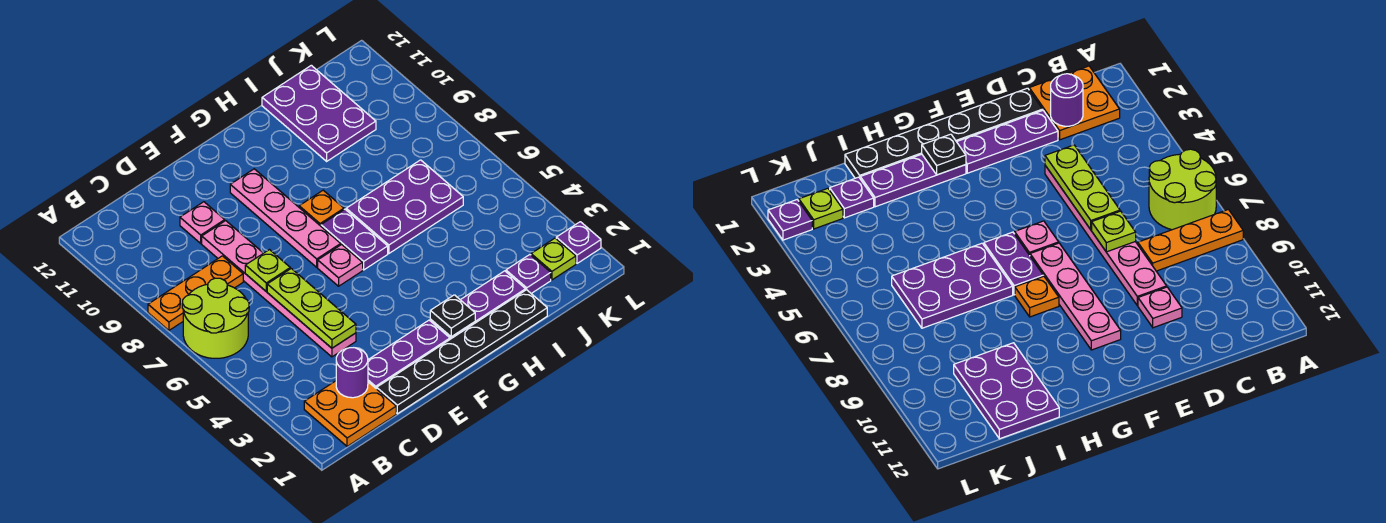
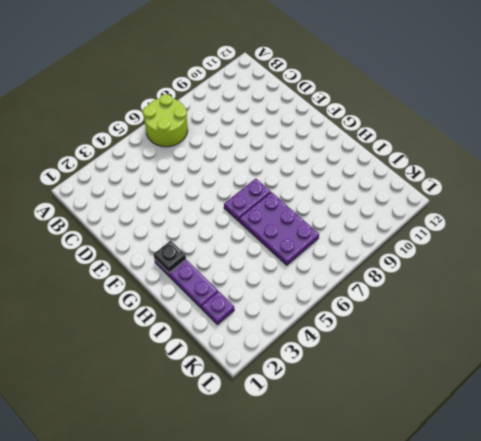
none -> orange 1x3 plate [148,256,243,330]
none -> orange 2x2 plate [304,381,396,446]
none -> black 1x6 plate [377,290,547,414]

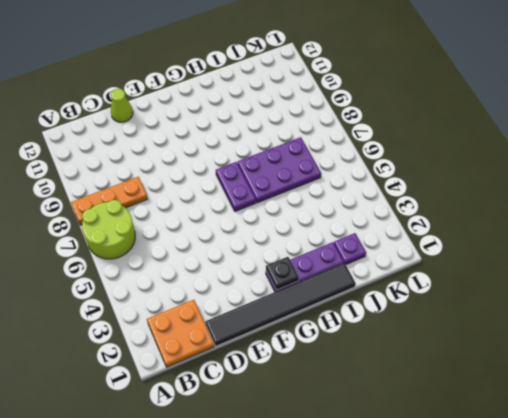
black 1x6 tile [205,263,356,346] -> black 1x6 plate [377,290,547,414]
lime 1x1 cone [111,89,133,122] -> none
none -> purple 1x3 plate [368,320,450,389]
none -> pink 1x6 plate [202,221,356,357]
none -> pink 1x1 plate [180,202,225,243]

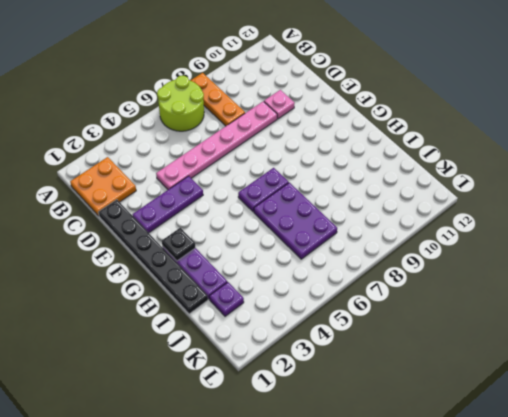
purple 1x3 plate [133,176,203,233] -> purple 1x3 plate turned to [368,320,450,389]
none -> pink 1x1 plate [318,245,363,286]
none -> pink 1x4 plate [230,169,341,267]
none -> orange 1x1 plate [299,190,344,226]

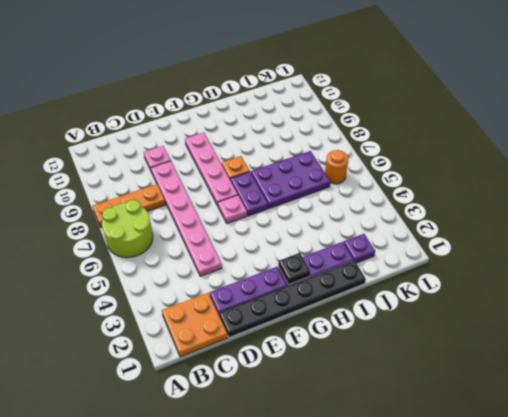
orange 1x1 round brick [325,150,348,184] -> none
none -> purple 2x3 plate [262,65,376,161]
none -> lime 1x1 plate [531,238,576,280]
none -> purple 1x1 plate [556,222,601,263]

